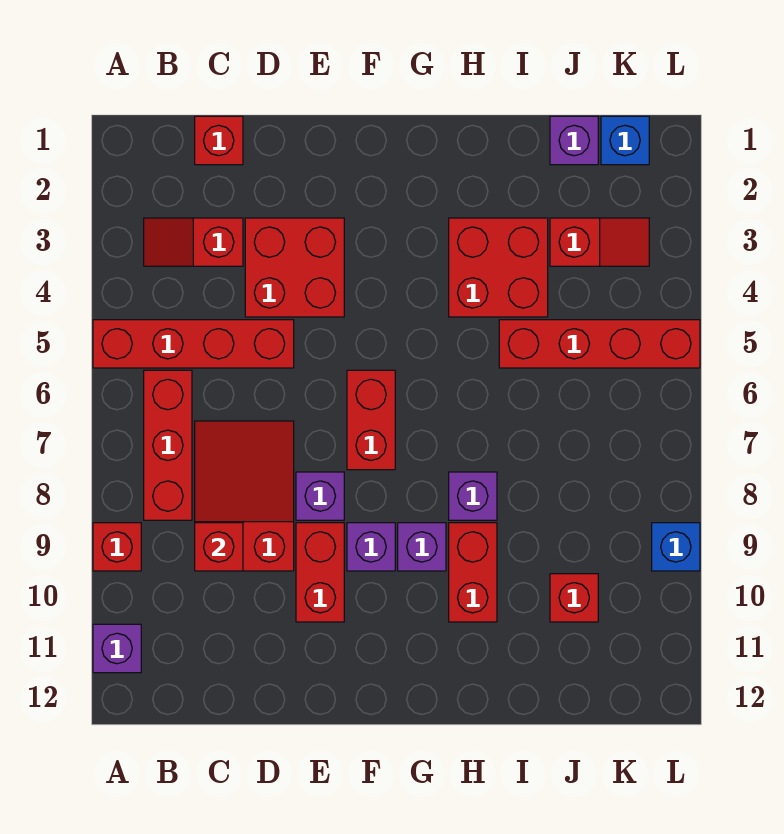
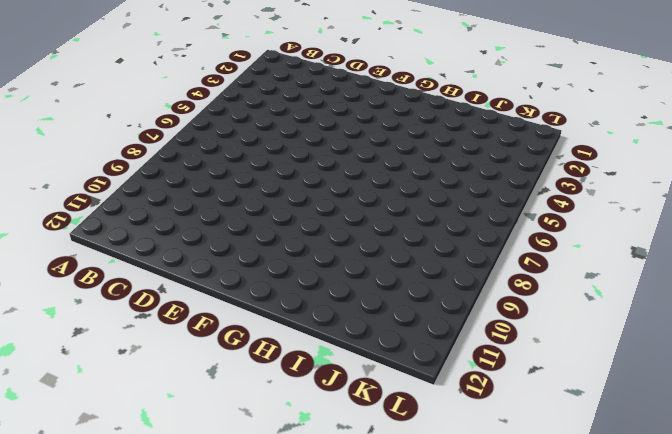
none -> red 1x4 brick [93,320,294,368]
none -> red 1x1 brick [93,523,141,571]
none -> purple 1x1 brick [93,624,141,673]

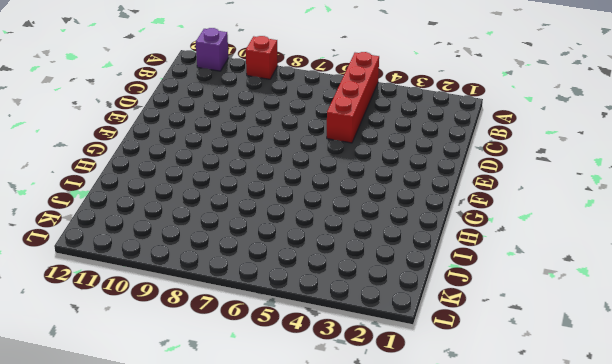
none -> red 1x2 slope [144,218,243,266]
none -> red 1x3 brick [144,370,192,520]
none -> red 1x1 brick [195,116,243,165]

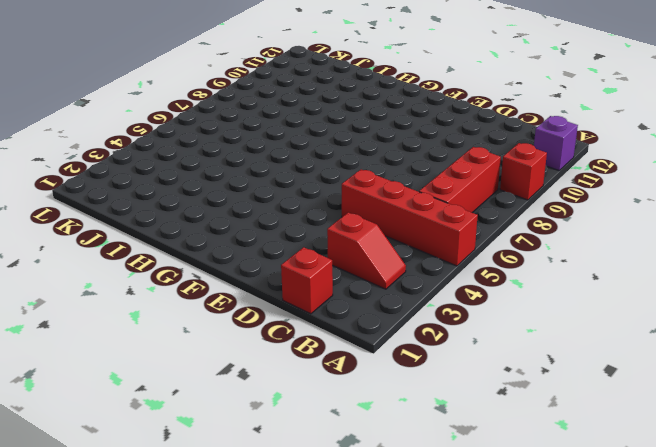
none -> red 2x3 slope [195,421,294,571]
none -> red 2x2 brick [245,218,344,317]
none -> purple 1x1 brick [296,472,344,520]

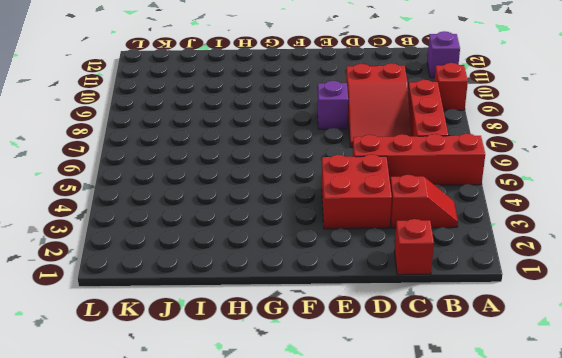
none -> red 1x2 brick [296,523,344,622]
none -> red 1x2 brick [347,370,395,470]
none -> purple 1x1 brick [347,523,395,571]

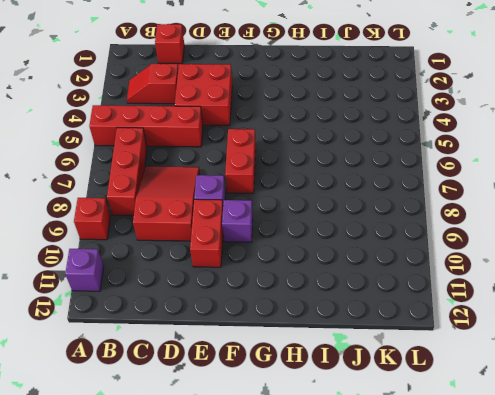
none -> purple 1x1 brick [398,523,446,571]
none -> red 2x2 brick [449,218,548,317]
none -> purple 1x1 brick [449,472,497,520]

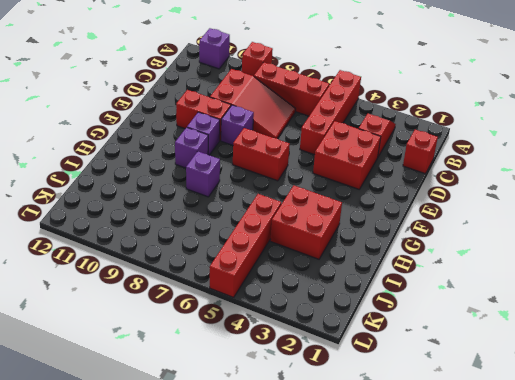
none -> red 1x2 brick [449,523,497,622]
none -> purple 1x1 brick [550,116,598,165]
none -> red 1x2 slope [550,218,649,266]

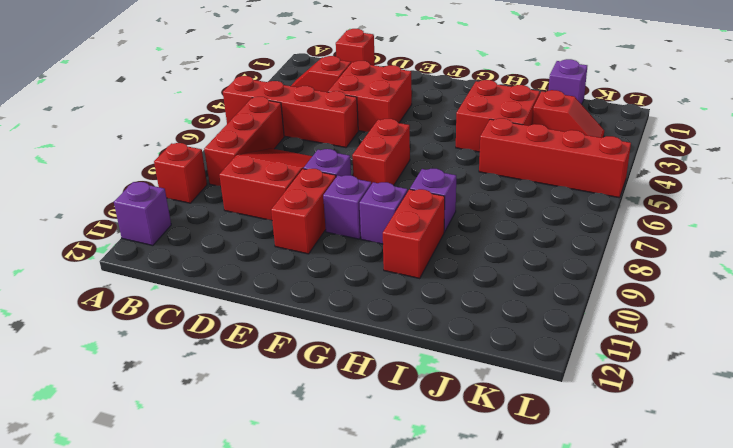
none -> red 1x1 brick [550,574,598,622]
none -> blue 1x1 brick [601,116,649,165]
none -> blue 1x1 brick [652,523,700,571]

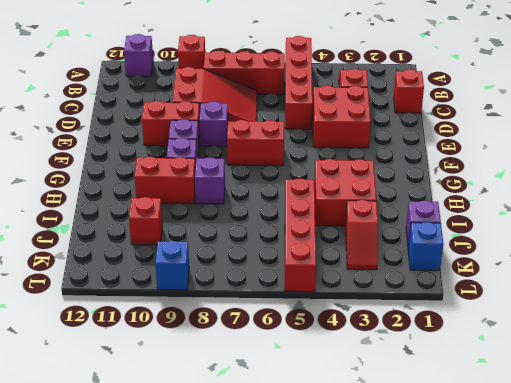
none -> red 1x1 brick [195,523,243,571]

